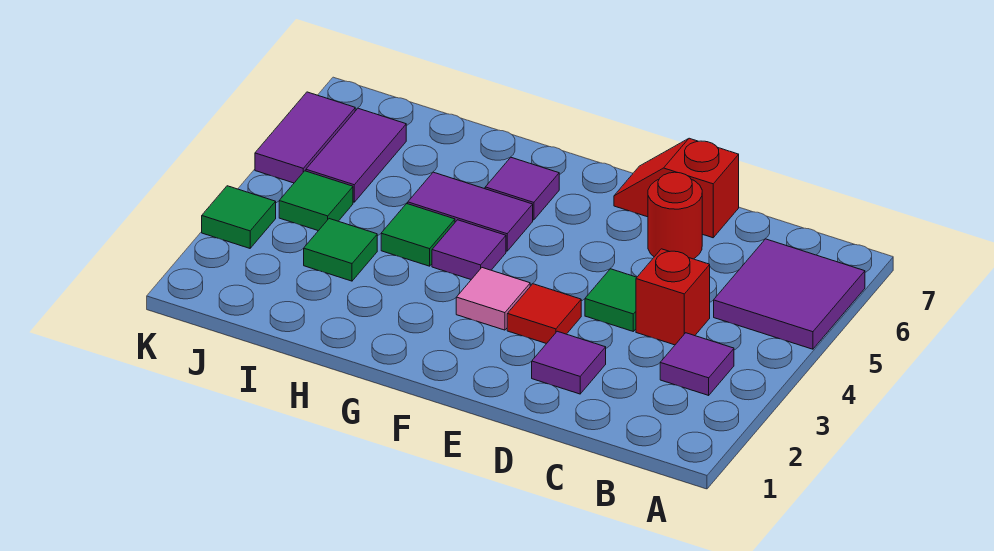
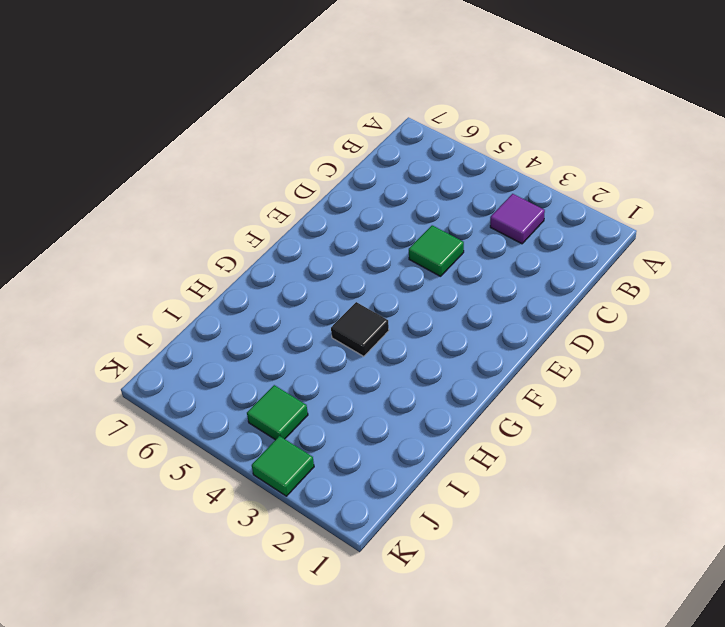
black 1x1 tile [331,302,389,356] -> purple 1x1 tile [432,220,506,279]
none -> purple 2x2 tile [714,239,865,349]
none -> red 1x1 brick [636,249,710,345]
none -> purple 1x1 tile [532,331,606,394]

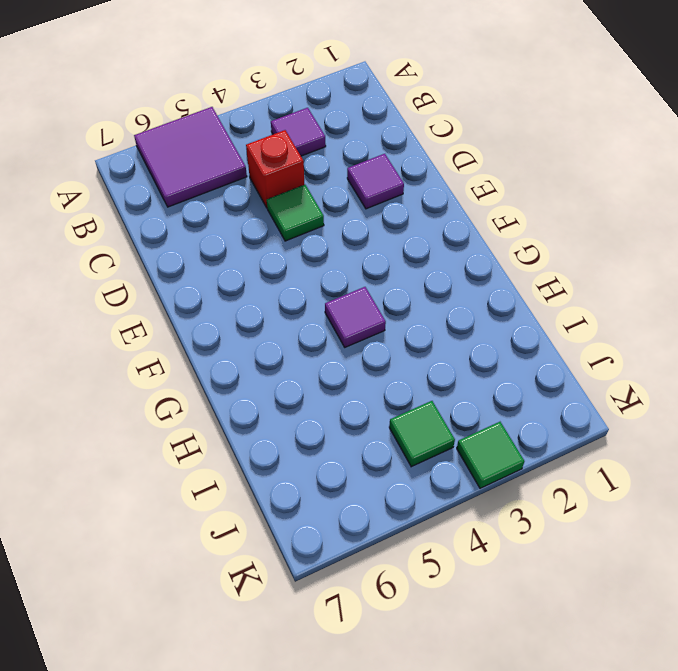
none -> red 1x1 round brick [648,172,702,259]
none -> red 1x2 slope [614,138,739,238]
none -> red 1x1 tile [507,284,581,344]

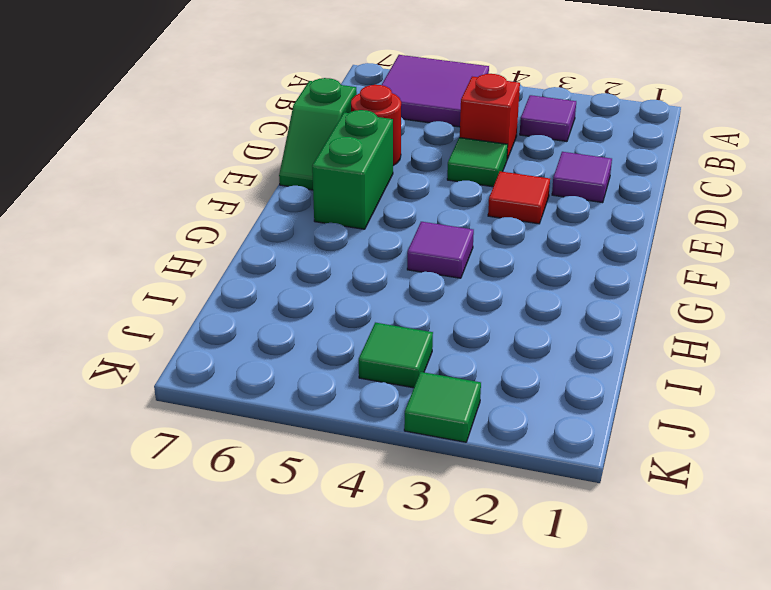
green 1x2 slope [279,78,357,190] -> red 1x2 slope [614,138,739,238]
green 1x2 brick [312,110,393,229] -> none
none -> pink 1x1 tile [456,268,530,330]
none -> purple 1x2 tile [408,172,533,251]
none -> purple 1x1 tile [485,157,559,220]

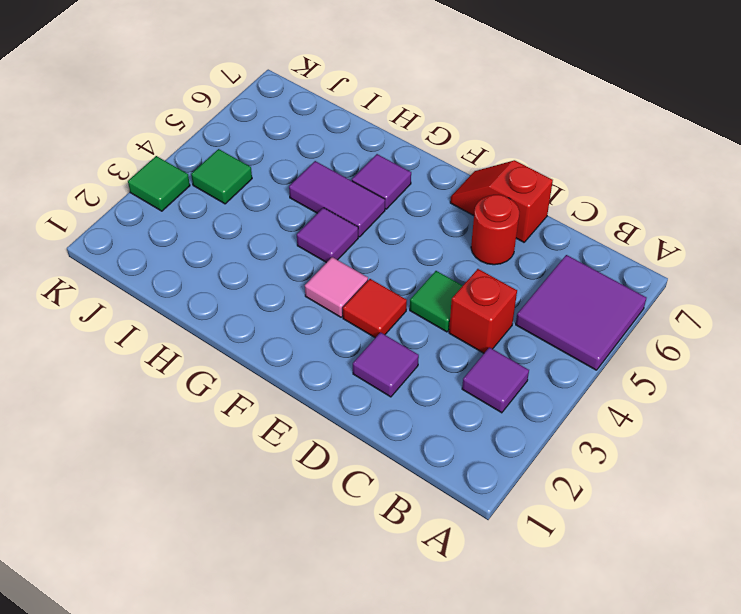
none -> green 1x1 tile [381,204,455,266]
none -> green 1x1 tile [304,219,377,281]
none -> purple 1x2 tile [306,108,406,202]

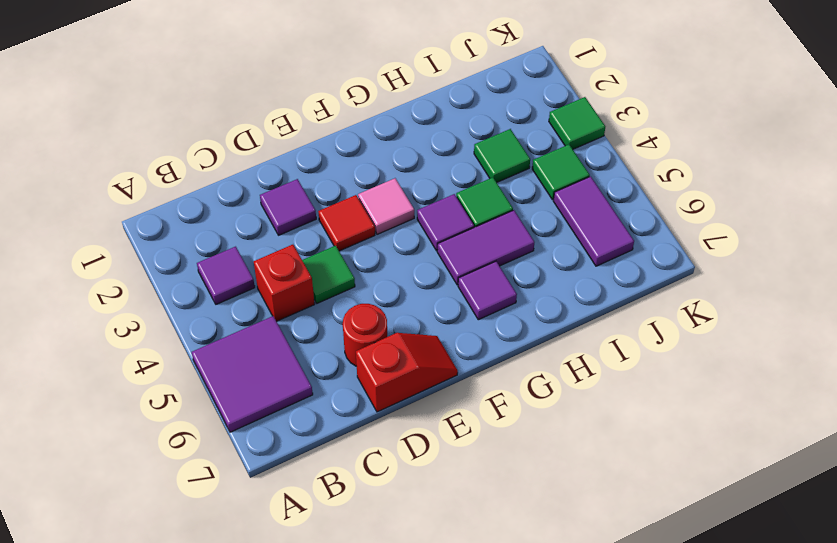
none -> purple 1x2 tile [255,92,355,183]

